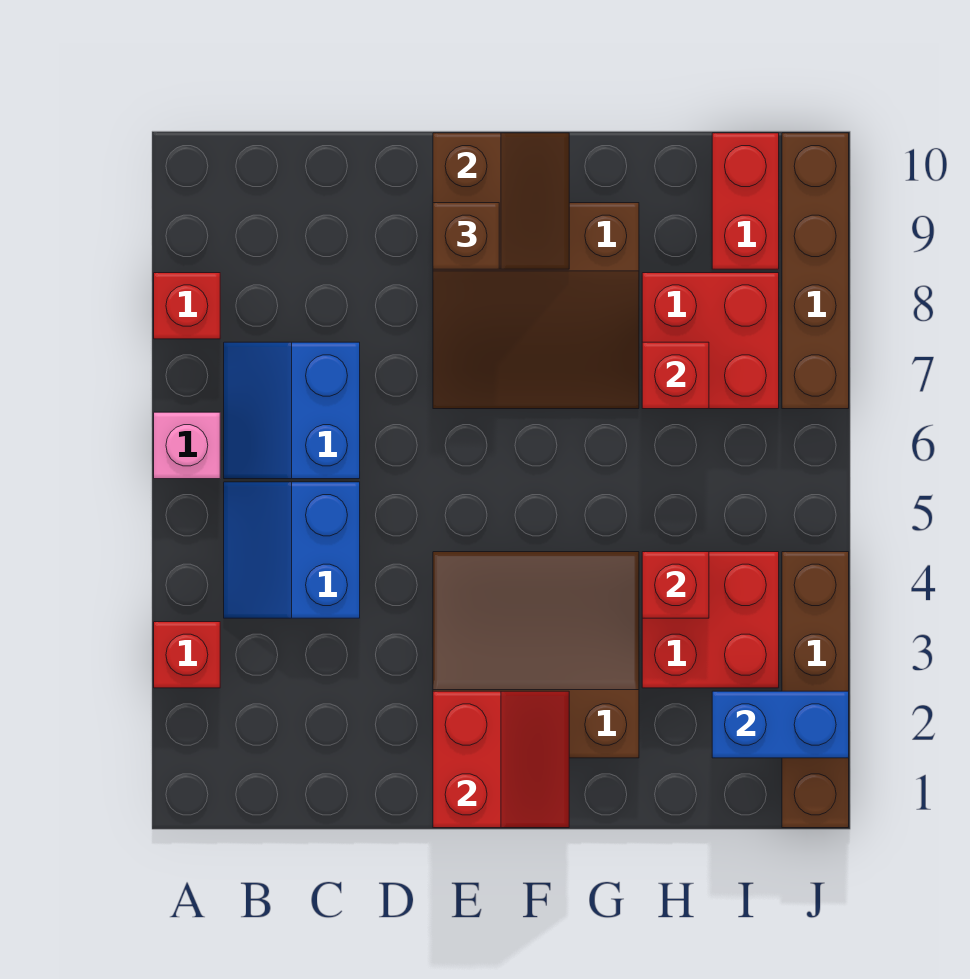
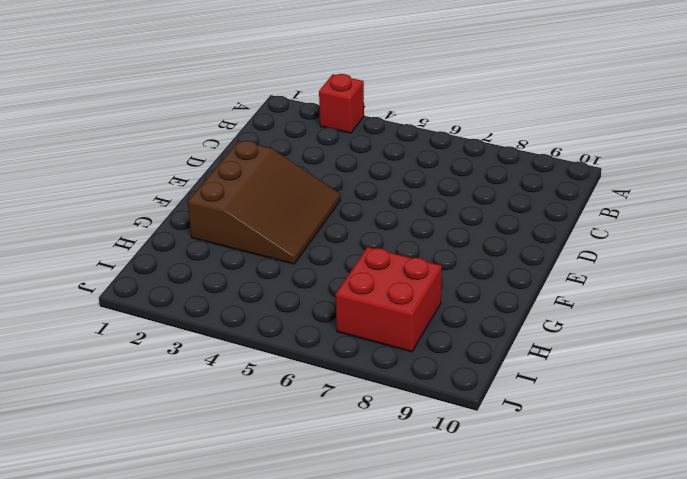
none -> pink 1x1 brick [154,412,220,479]
none -> red 1x1 brick [154,273,220,339]
none -> blue 2x2 slope [224,482,360,618]

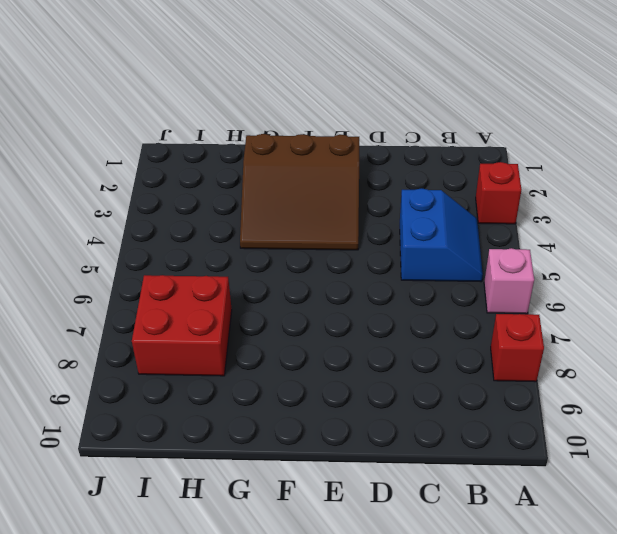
none -> blue 2x2 slope [224,342,360,479]
none -> brown 3x3 slope [433,203,639,409]
none -> red 2x2 brick [642,552,779,688]

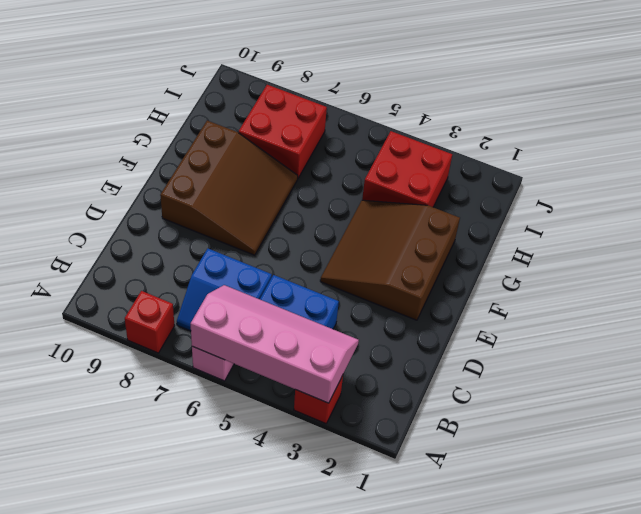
pink 2x4 slope [191,285,359,403] -> none
none -> red 1x2 brick [712,133,779,269]
none -> brown 1x4 brick [782,552,849,828]
none -> brown 1x4 brick [782,133,849,409]

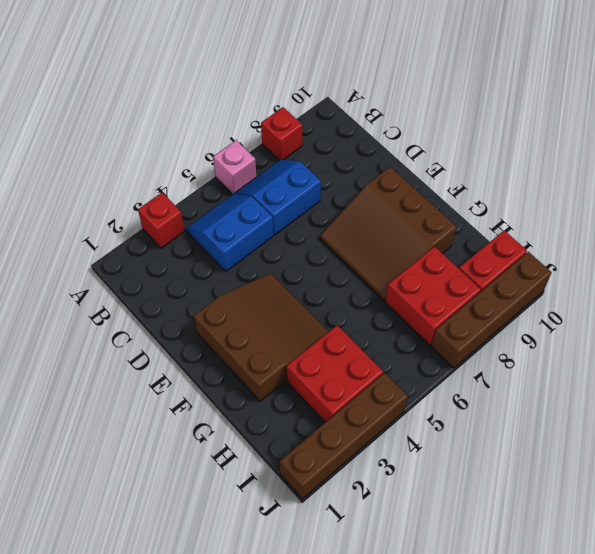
none -> red 2x2 slope [433,691,569,828]
none -> brown 2x2 slope [433,133,569,269]
none -> red 1x1 brick [642,552,709,618]

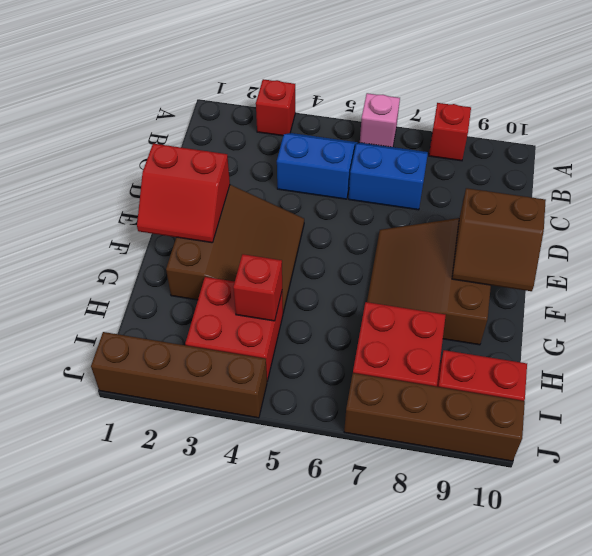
none -> red 1x1 brick [642,342,709,409]
none -> blue 1x2 brick [712,691,849,758]
none -> brown 1x1 brick [433,203,499,269]

